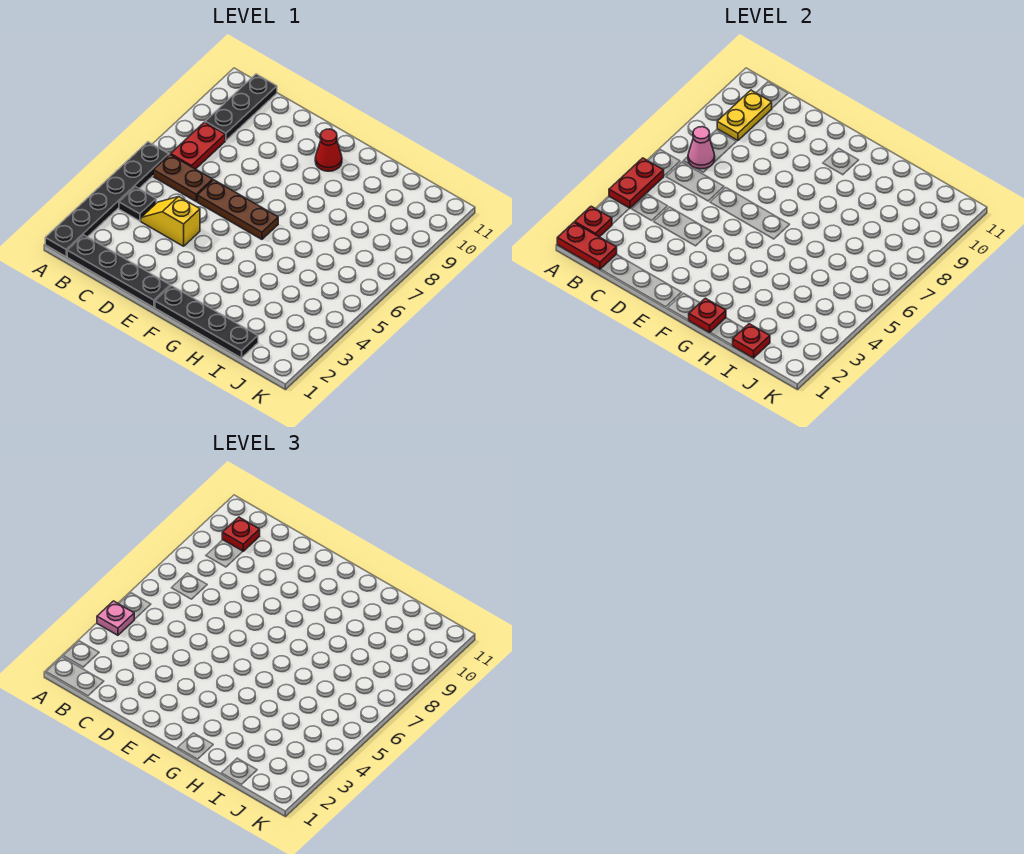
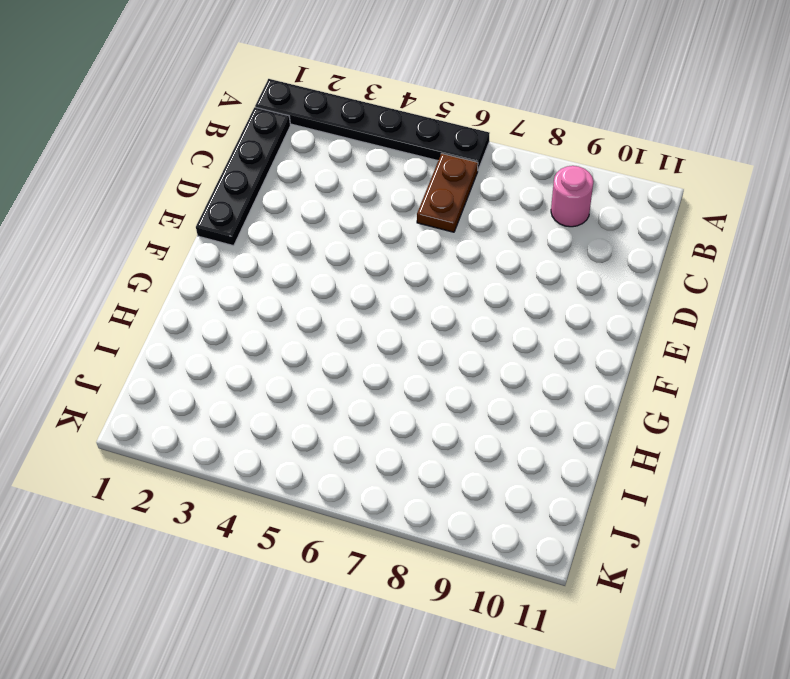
pink 1x1 round brick [551,166,594,227] -> black 1x3 plate [205,74,277,140]
none -> black 1x1 plate [119,187,156,221]
none -> red 1x2 plate [171,122,225,169]
none -> yellow 1x2 slope [141,197,200,246]

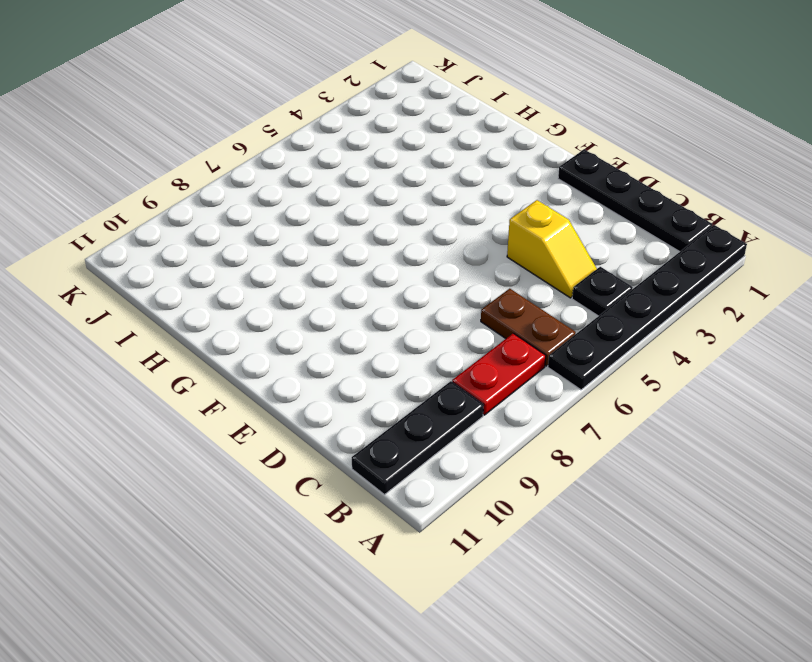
none -> brown 1x3 plate [197,180,278,239]
none -> black 1x4 plate [155,286,258,358]
none -> red 1x1 cone [315,129,342,171]

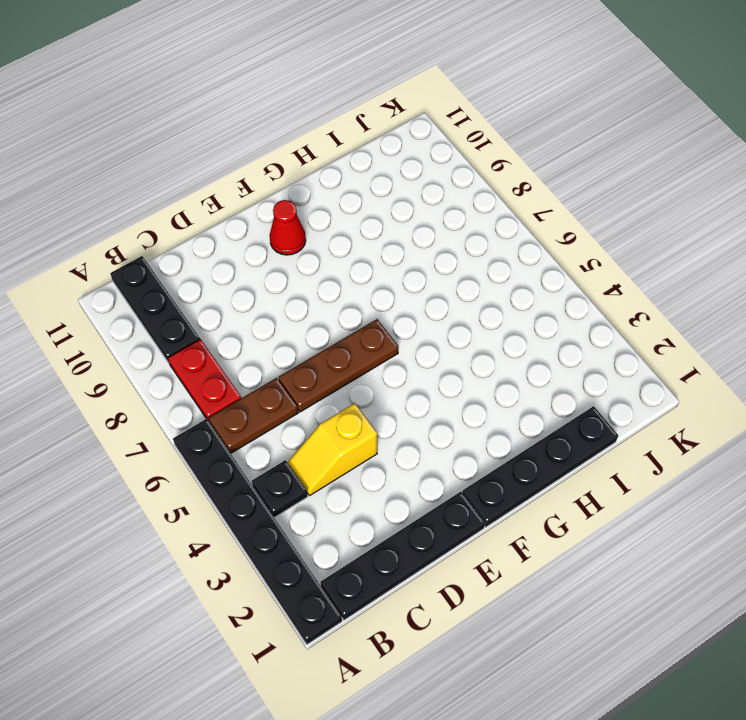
none -> red 1x2 plate [557,222,617,269]
none -> red 1x1 plate [575,206,612,237]
none -> red 1x2 plate [609,158,664,208]

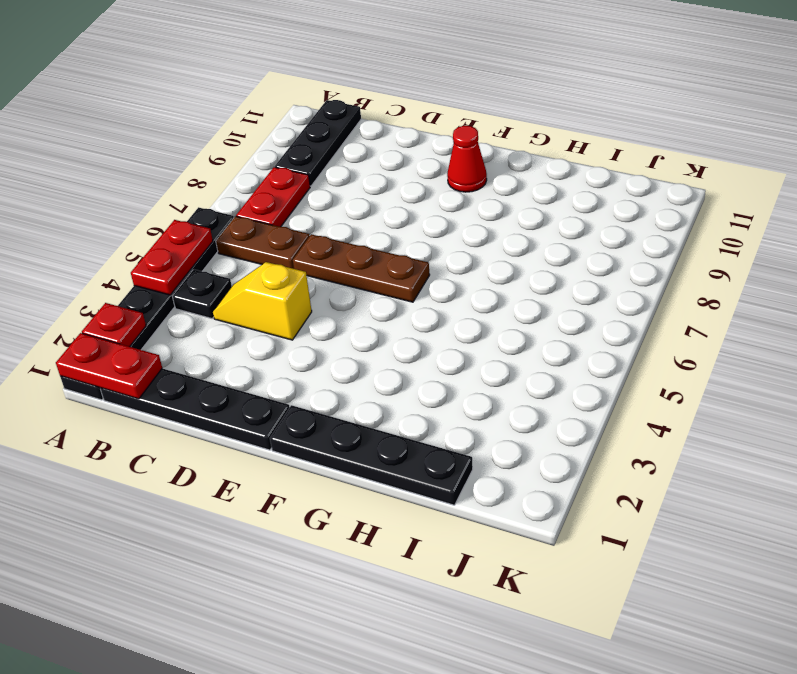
none -> pink 1x1 cone [688,127,715,169]
none -> yellow 1x2 plate [717,90,772,140]
none -> red 1x1 plate [689,298,726,333]

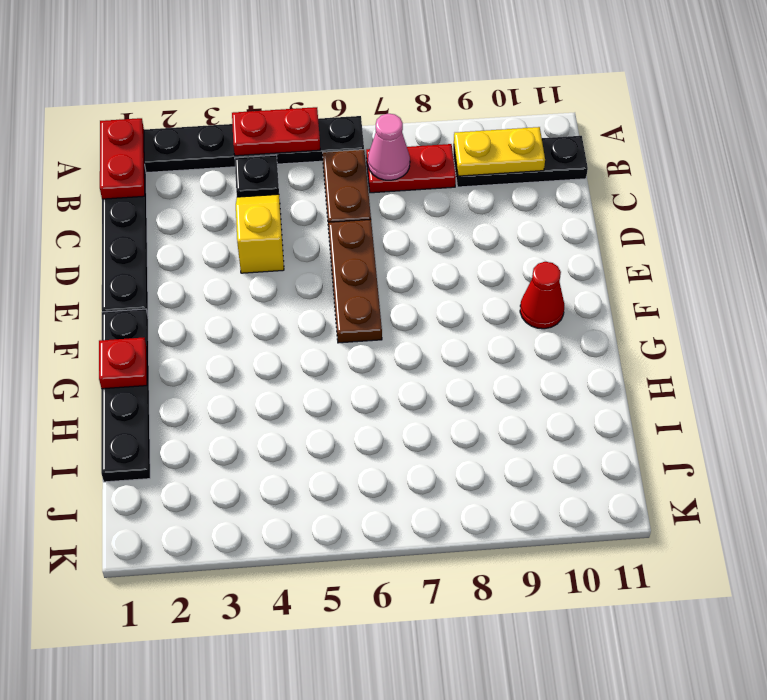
none -> red 1x1 plate [575,206,612,237]
none -> red 1x1 plate [732,324,770,358]
none -> pink 1x1 plate [97,601,134,635]

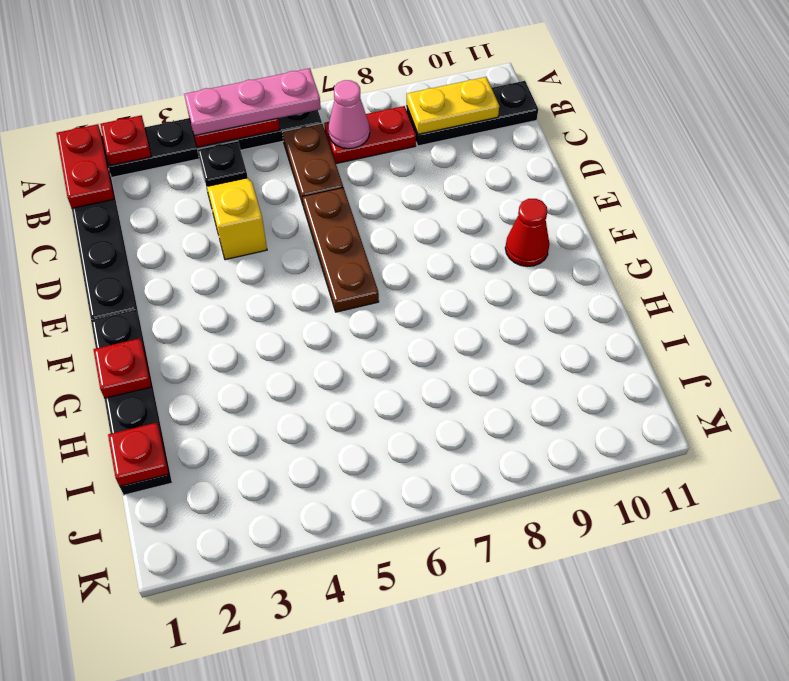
pink 1x3 plate [184,68,321,136] -> pink 1x1 plate [97,601,134,635]
none -> red 1x1 plate [222,517,260,551]

